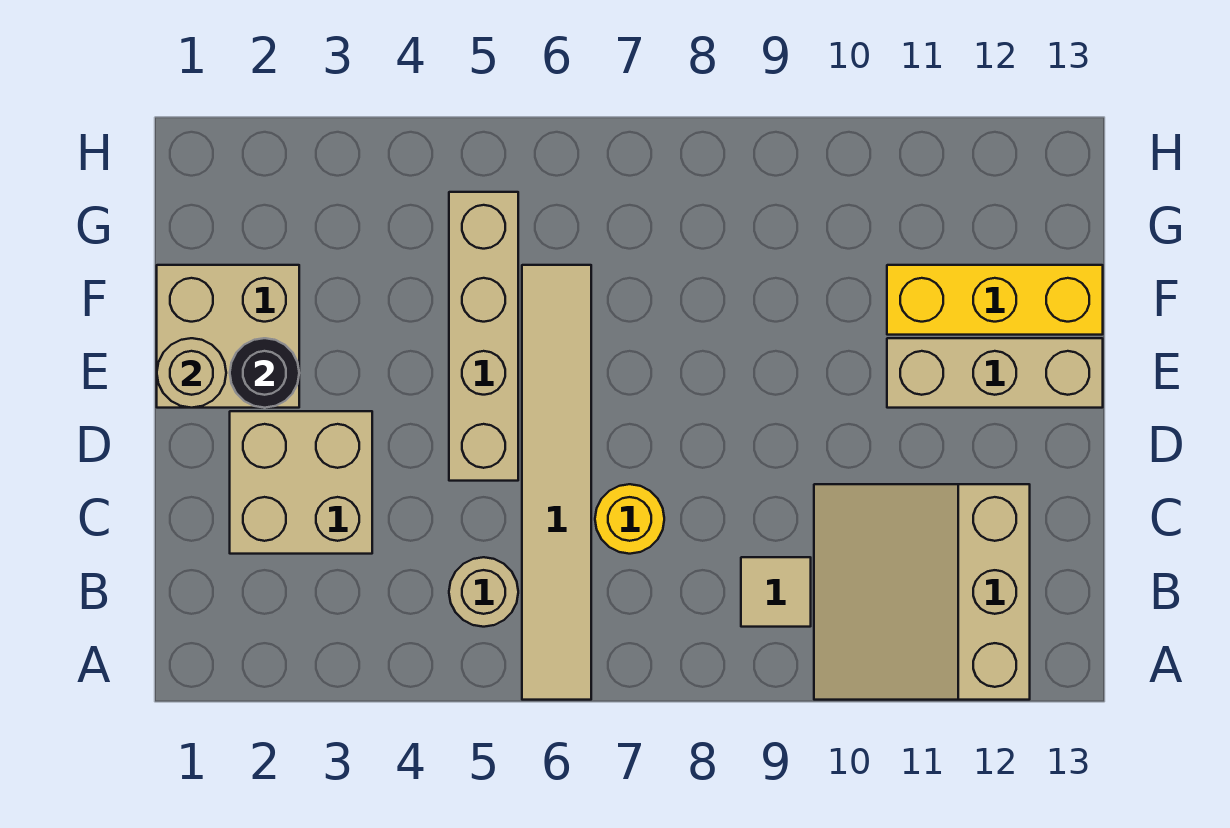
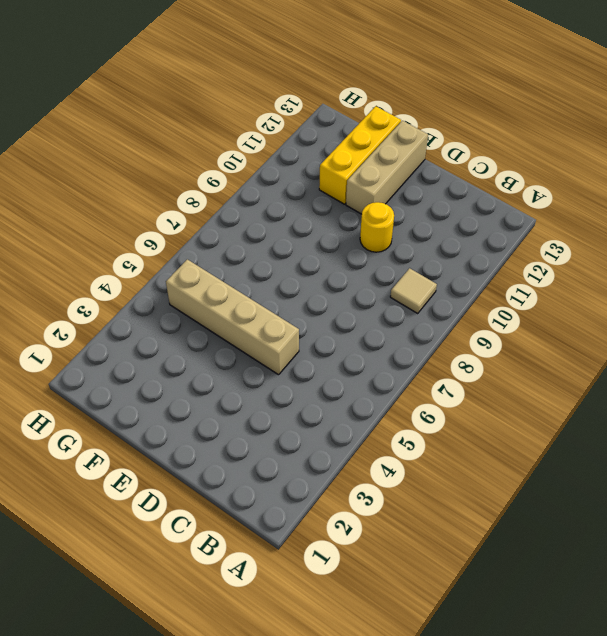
yellow 1x1 round brick [360,202,394,252] -> yellow 1x1 round brick moved to [595,484,664,554]
none -> tan 1x6 tile [522,265,591,700]
none -> tan 3x3 slope [814,484,1030,700]
none -> tan 1x1 round brick [449,557,518,627]

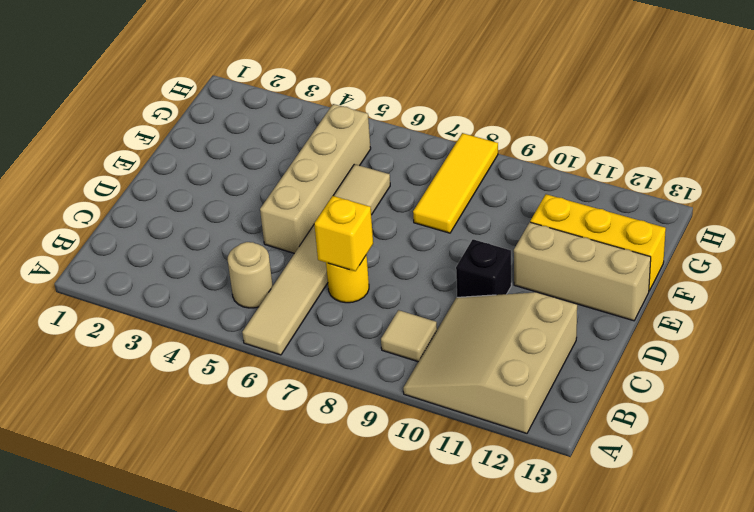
yellow 1x1 brick [314,196,373,271] -> none
black 1x1 brick [456,239,511,297] -> none
yellow 1x3 tile [413,133,498,233] -> none
none -> tan 2x2 brick [230,411,372,554]
none -> tan 2x2 brick [157,265,299,408]
none -> tan 1x1 round brick [157,338,226,408]

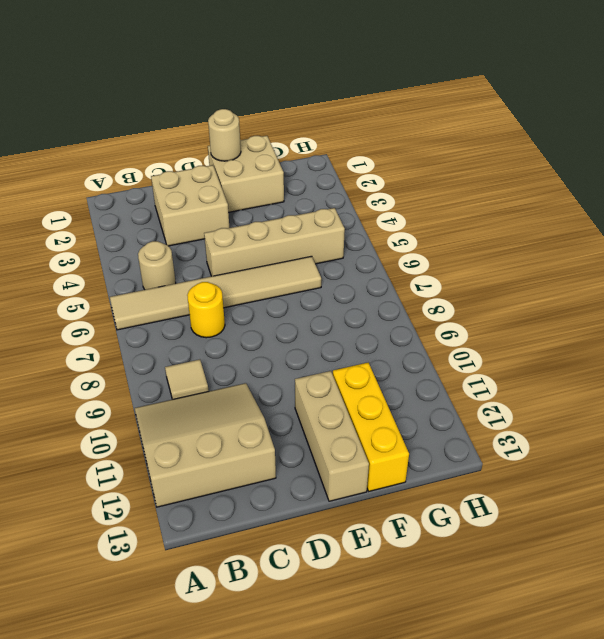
none -> black 1x1 round brick [230,338,299,408]

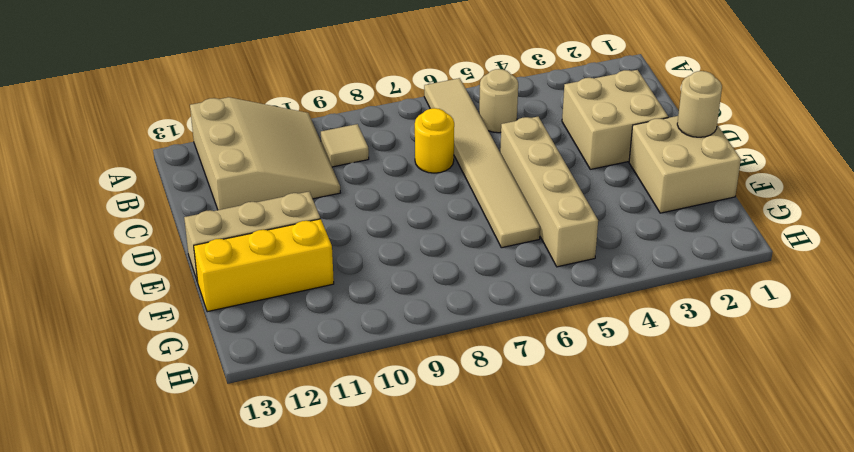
none -> black 1x1 round brick [230,338,299,408]

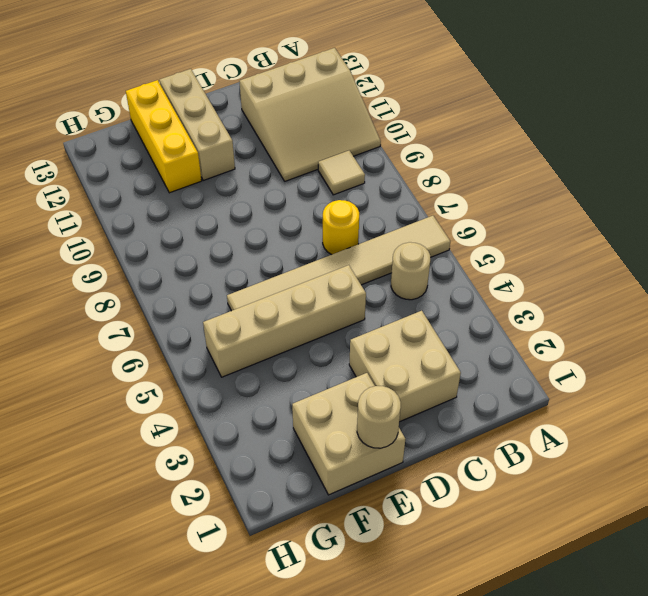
none -> black 1x1 round brick [230,338,299,408]

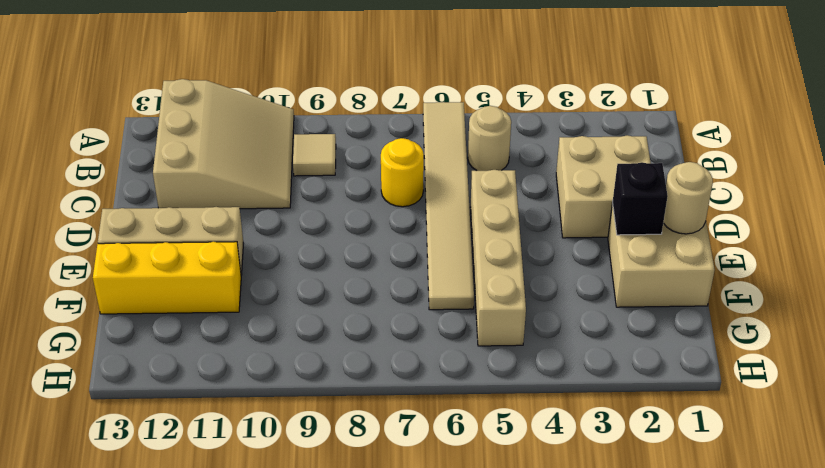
black 1x1 brick [613,162,668,235] -> black 1x1 round brick [230,338,299,408]

